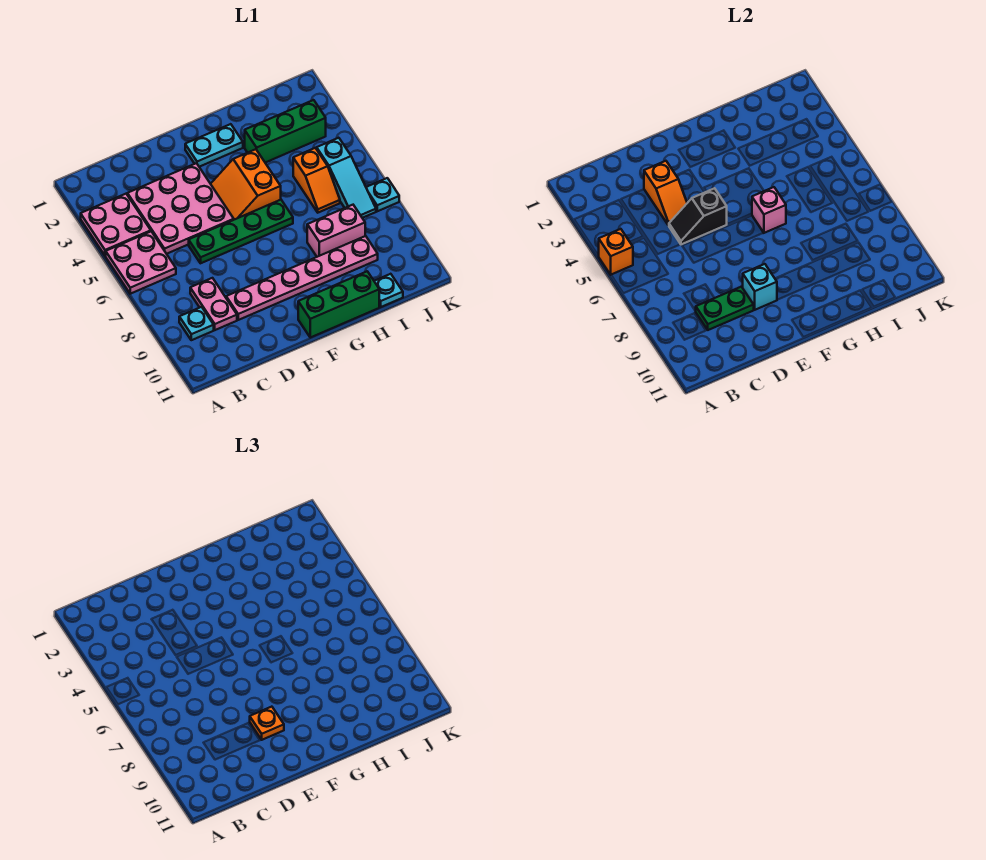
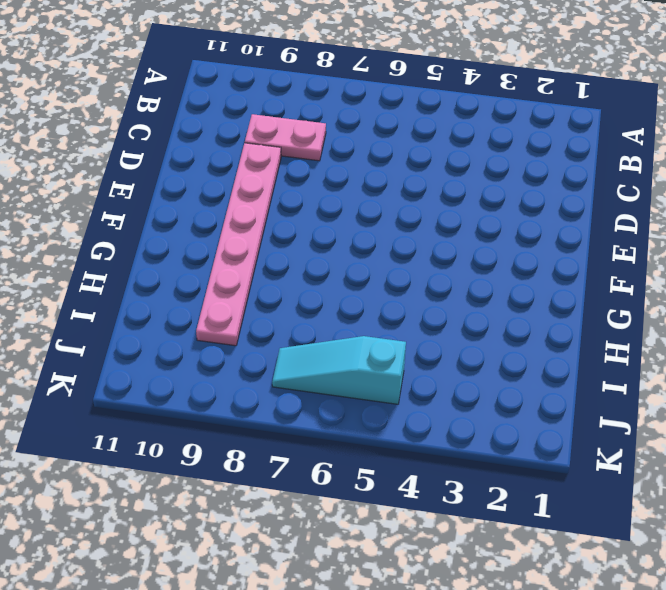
none -> pink 2x2 plate [81,194,151,256]
none -> pink 2x2 plate [106,231,176,294]
none -> cyan 1x1 plate [179,307,214,340]

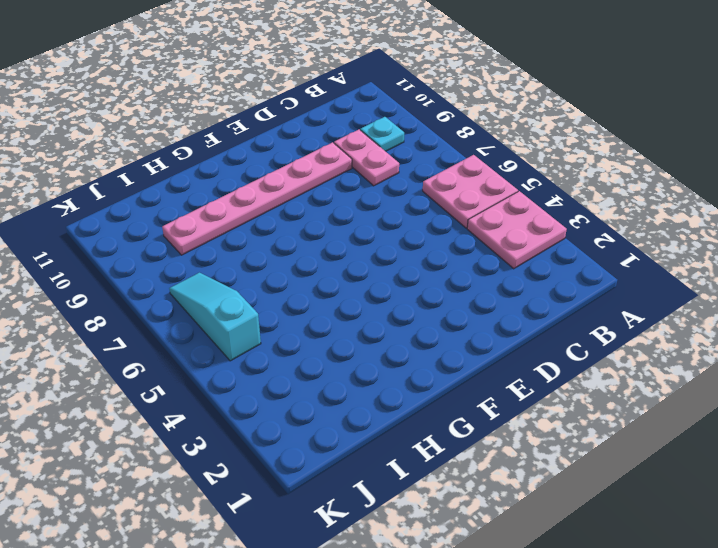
none -> pink 3x3 plate [127,163,234,254]
none -> green 1x4 plate [189,200,293,263]
none -> cyan 1x2 plate [185,124,243,167]

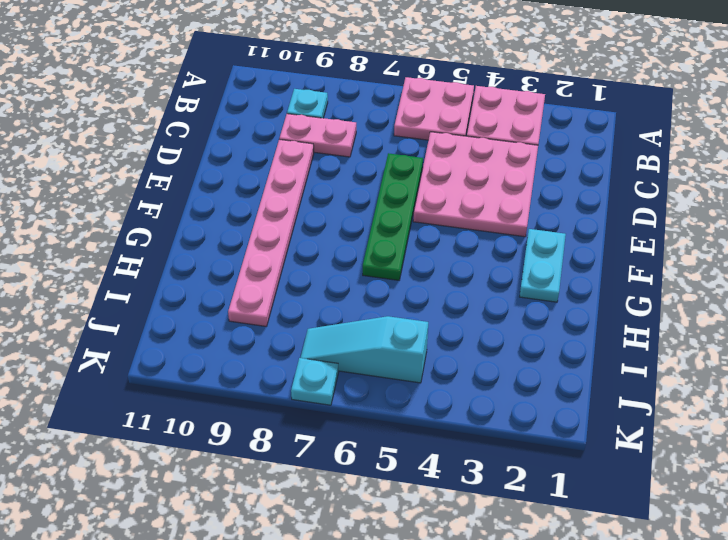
none -> orange 2x2 slope [211,149,281,220]
none -> green 1x3 brick [298,271,379,338]
none -> green 1x3 brick [245,100,326,163]

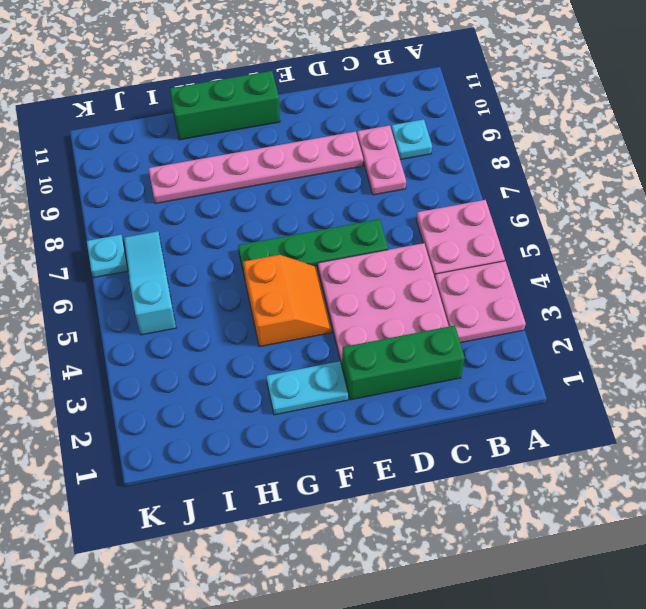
green 1x3 brick [342,325,465,400] -> green 1x3 brick moved to [245,100,326,163]
none -> pink 1x2 brick [307,205,365,257]
none -> orange 1x2 slope [293,148,340,213]
none -> cyan 1x1 plate [374,274,403,307]

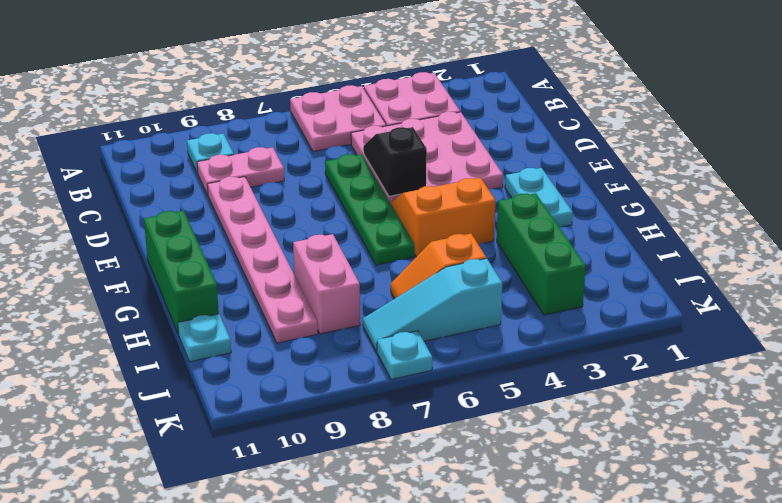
none -> orange 1x1 brick [598,229,633,275]
none -> green 1x2 plate [696,287,754,330]
none -> orange 1x2 slope [644,161,687,225]

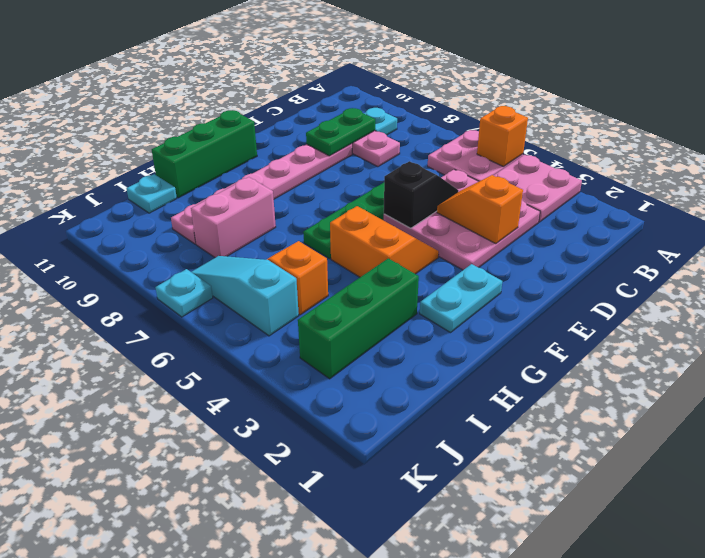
none -> cyan 1x1 brick [743,264,777,310]
none -> pink 1x1 brick [752,187,786,233]
none -> orange 1x1 plate [250,707,284,740]

